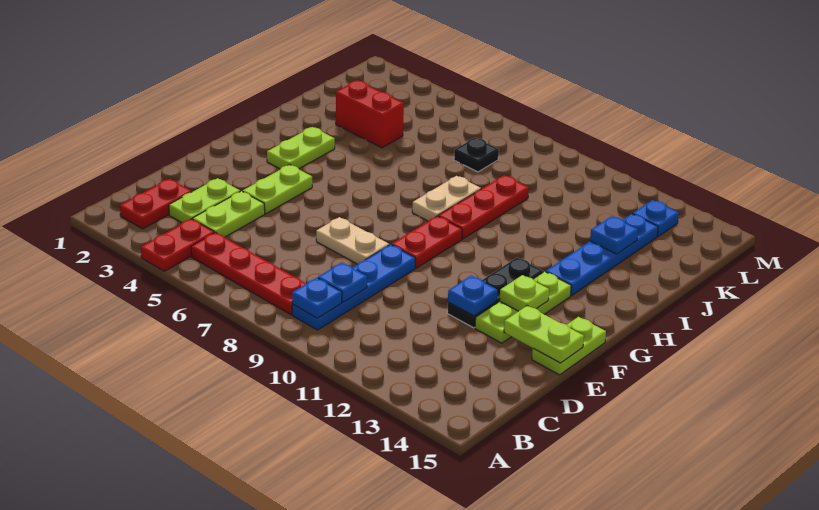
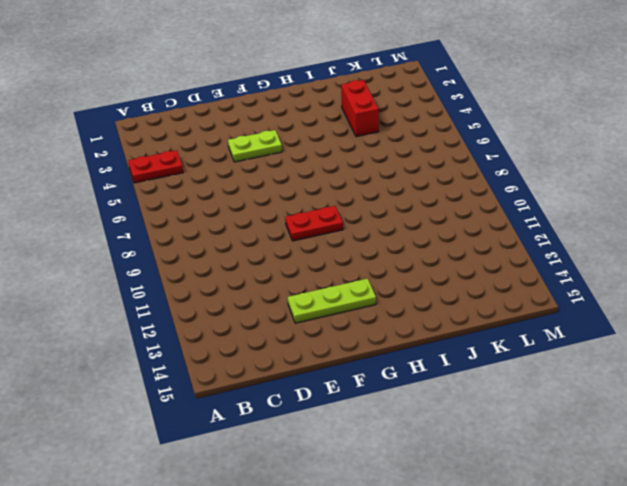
none -> red 1x2 plate [120,179,192,229]
none -> red 1x4 plate [191,232,306,315]
none -> blue 1x4 plate [292,245,415,330]

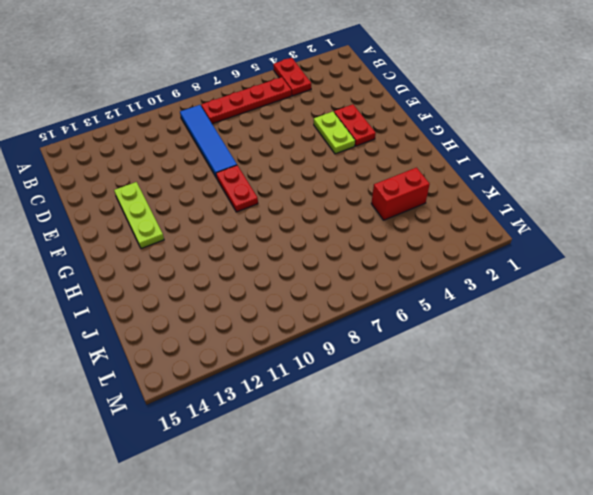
blue 1x4 tile [180,105,237,178] -> blue 1x4 plate [292,245,415,330]
red 1x2 plate [334,104,376,146] -> red 1x2 plate moved to [120,179,192,229]
none -> lime 1x2 plate [169,178,240,223]
none -> lime 1x2 plate [193,191,265,237]
none -> tan 1x2 plate [316,217,389,264]

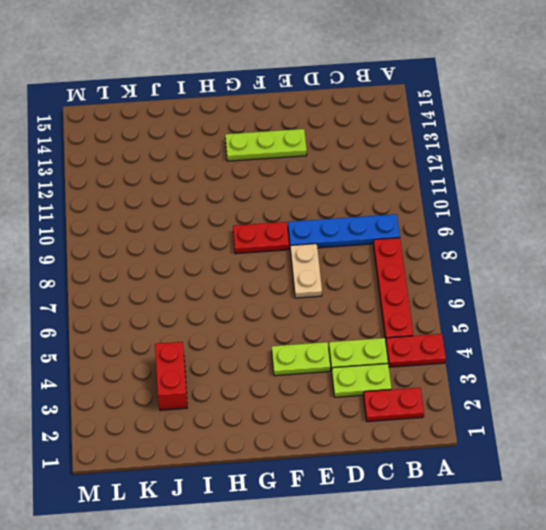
none -> black 1x3 plate [447,257,543,328]
none -> lime 1x2 plate [532,317,606,375]
none -> lime 1x2 plate [267,127,335,169]

